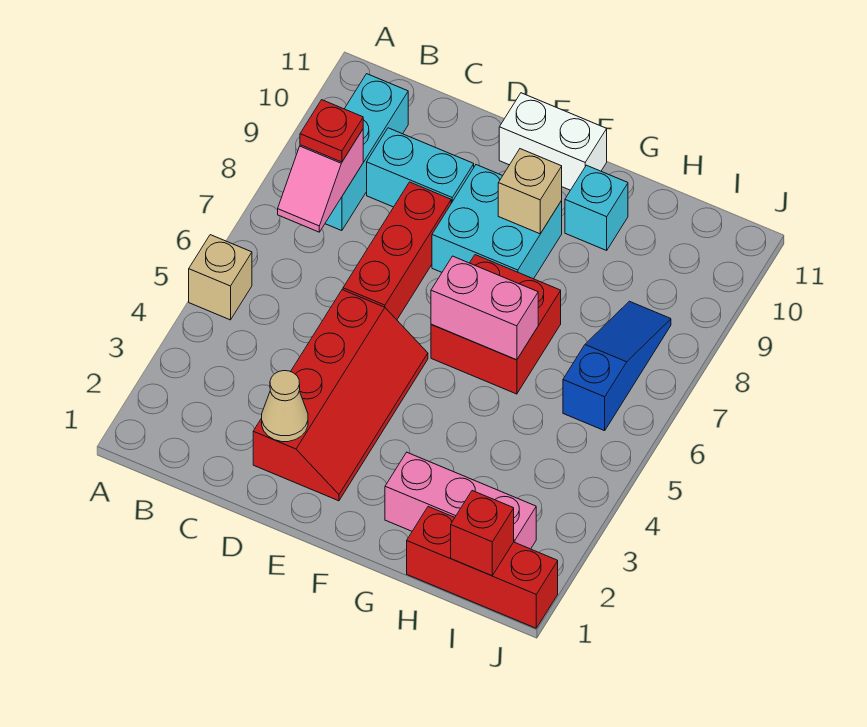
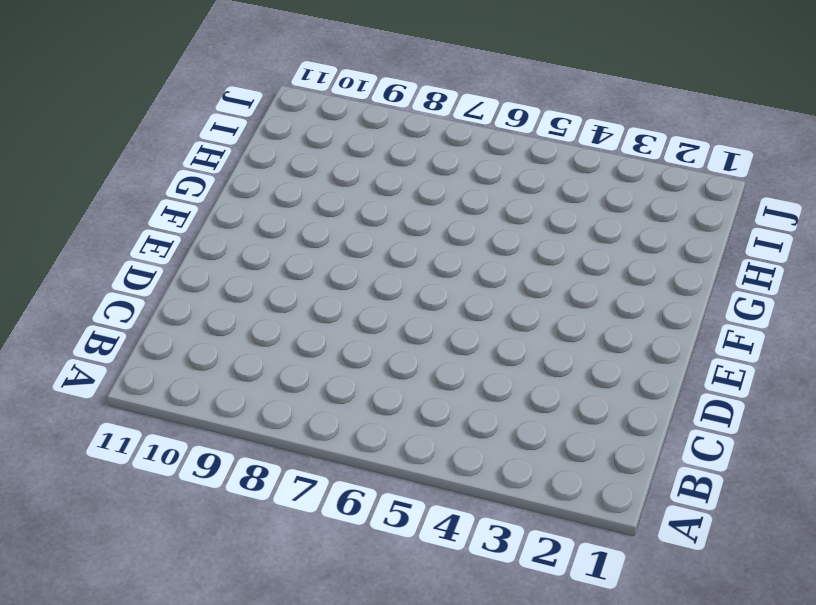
none -> tan 1x1 brick [189,235,252,320]
none -> cyan 1x3 brick [325,74,408,231]
none -> cyan 1x2 brick [367,128,474,207]

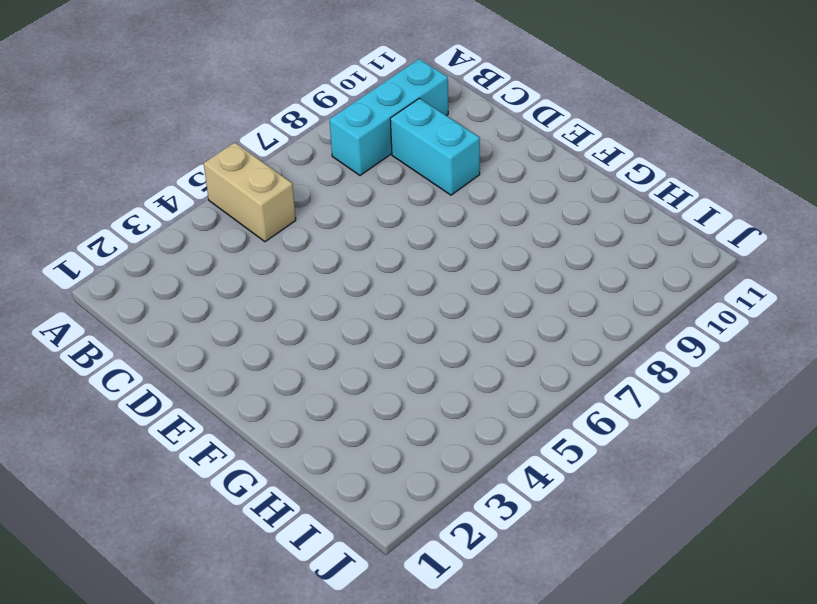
tan 1x2 brick [204,143,296,242] -> tan 1x1 brick [189,235,252,320]
none -> red 2x4 slope [253,290,428,501]
none -> red 1x3 brick [343,182,451,320]
none -> cyan 2x2 brick [432,165,562,279]

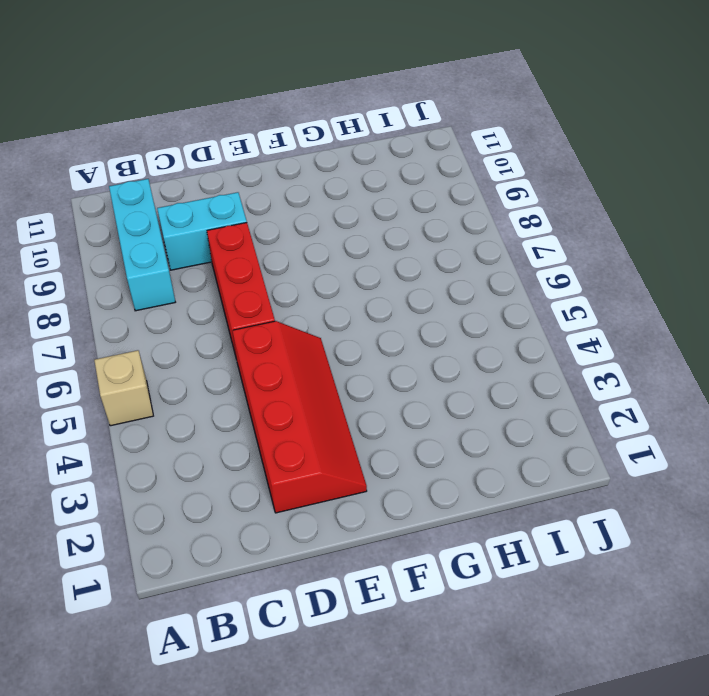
none -> cyan 2x2 brick [432,165,562,279]
none -> white 1x2 brick [499,93,607,190]
none -> red 2x2 brick [431,255,561,394]

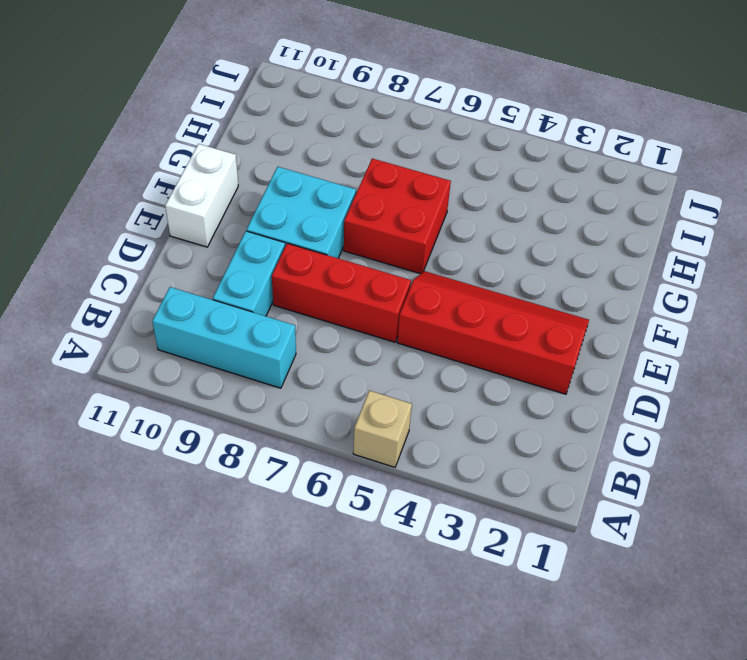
none -> pink 1x3 brick [385,452,536,549]
none -> cyan 1x1 brick [565,165,628,250]
none -> red 1x3 brick [407,507,558,628]

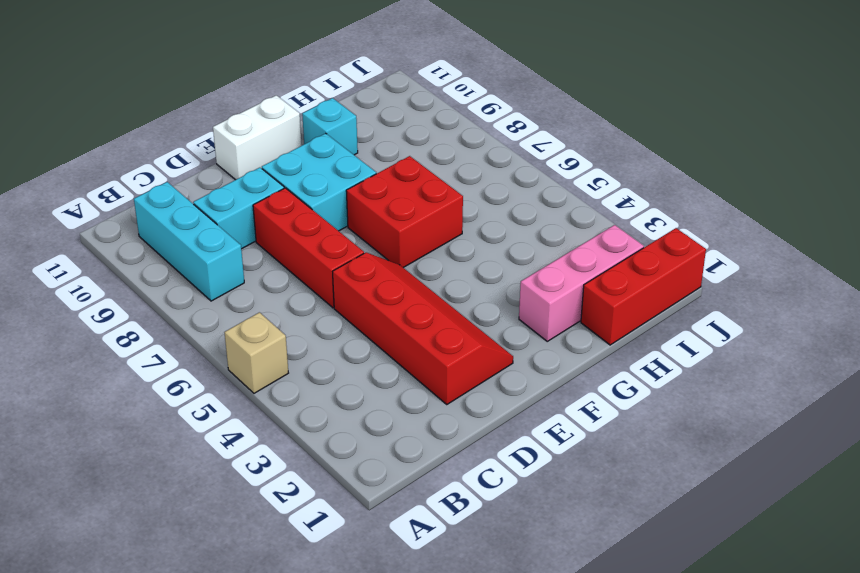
none -> blue 1x3 slope [563,301,671,431]
none -> pink 1x2 slope [278,130,363,232]
none -> tan 1x1 cone [262,371,308,442]

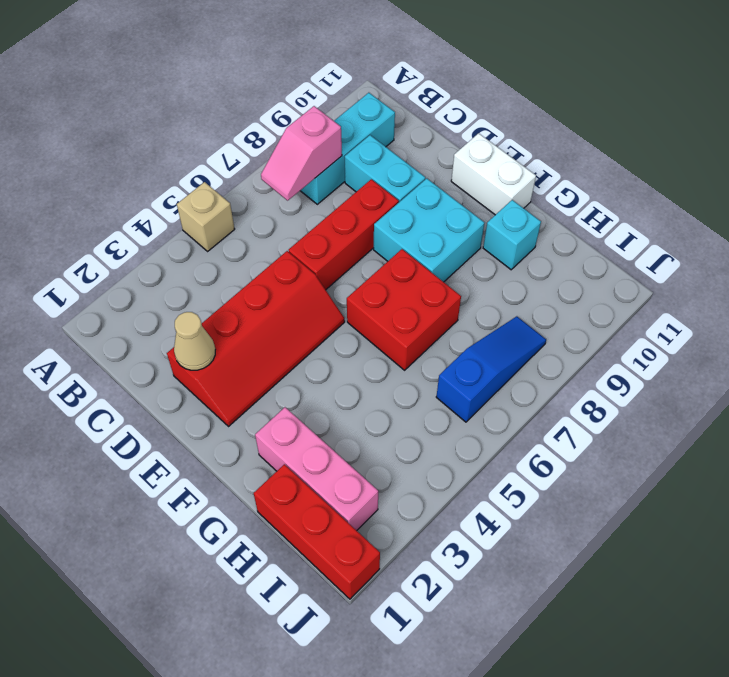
none -> pink 1x2 brick [431,256,538,360]
none -> tan 1x1 brick [498,149,562,234]
none -> red 1x1 brick [451,491,514,576]

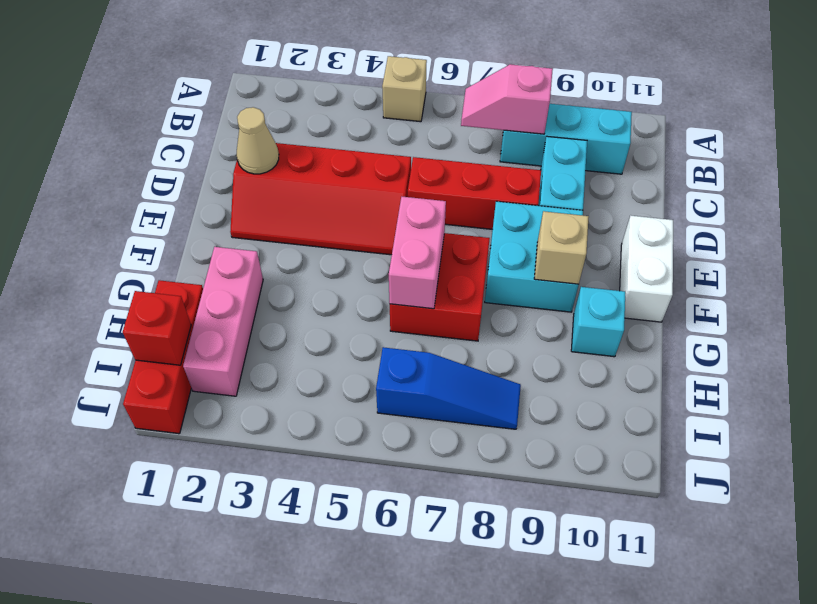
none -> red 1x1 plate [300,100,363,162]

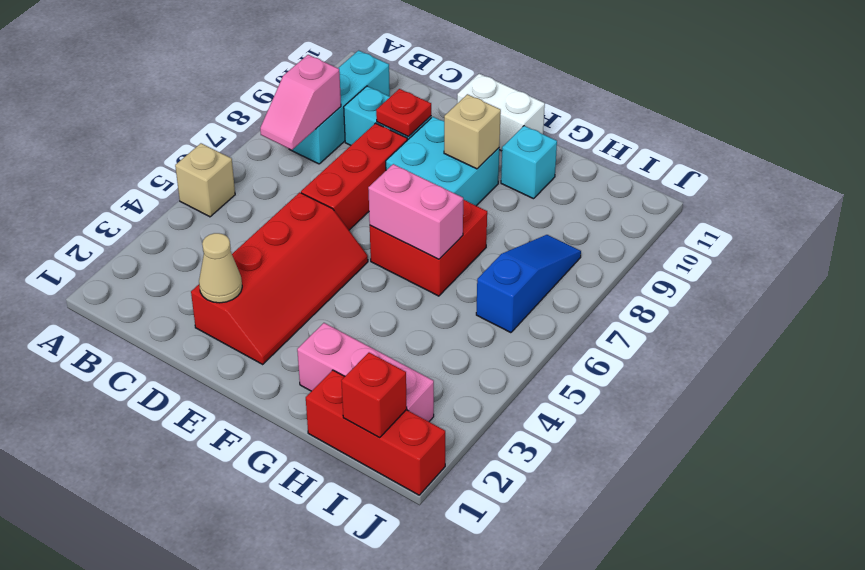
red 1x1 plate [376,89,431,137] -> red 1x1 plate moved to [300,100,363,162]

